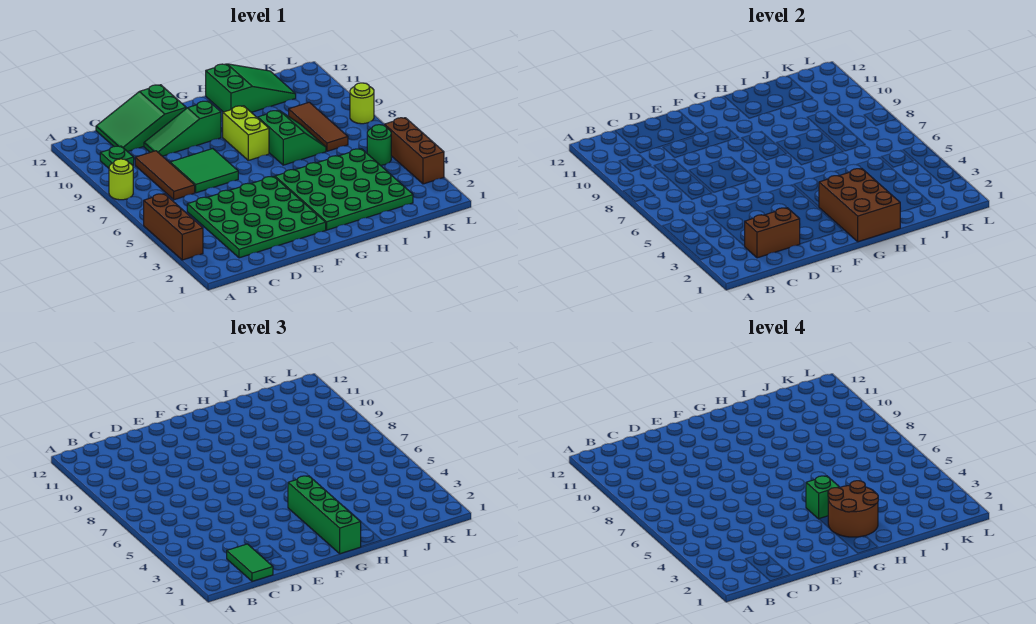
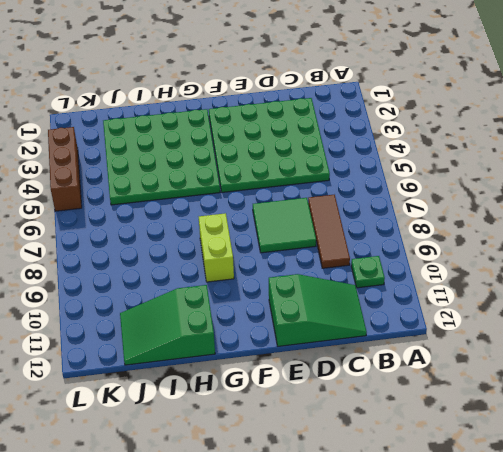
none -> brown 1x3 brick [144,194,203,260]
none -> lime 1x1 round brick [109,159,133,200]
none -> green 1x3 slope [144,101,221,156]

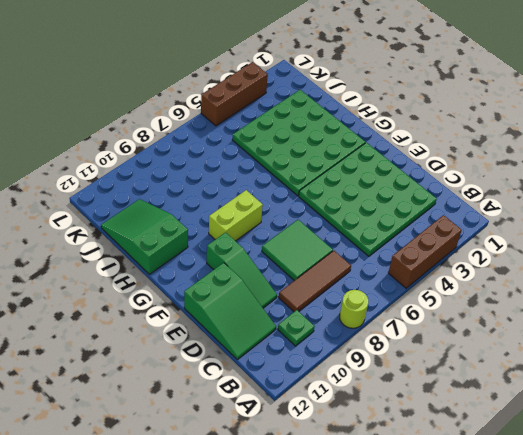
none -> green 2x2 slope [258,110,326,165]
none -> brown 1x3 tile [289,102,348,151]
none -> green 1x1 round brick [367,125,391,165]

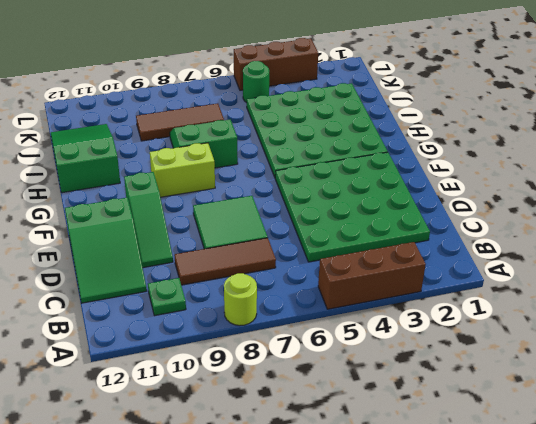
none -> lime 1x1 round brick [350,83,374,124]
none -> brown 1x2 brick [745,208,800,258]
none -> brown 2x3 brick [819,169,900,242]

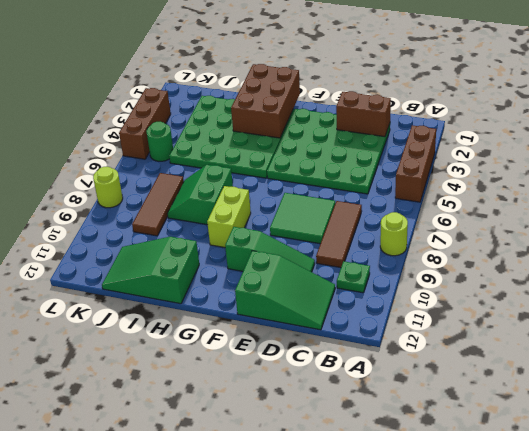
none -> green 1x2 tile [227,544,273,582]
none -> green 1x4 brick [288,476,361,554]
none -> brown 2x2 round brick [828,481,878,537]

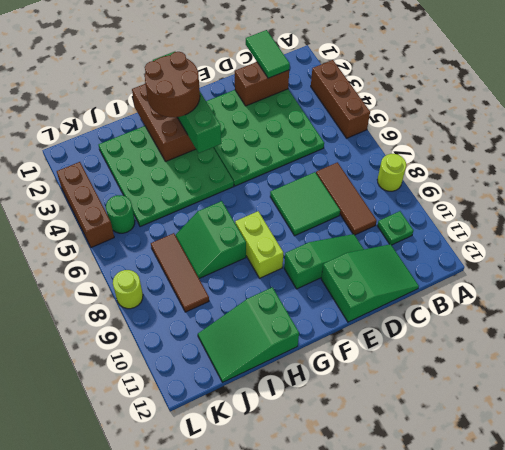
none -> green 1x1 brick [806,476,839,519]

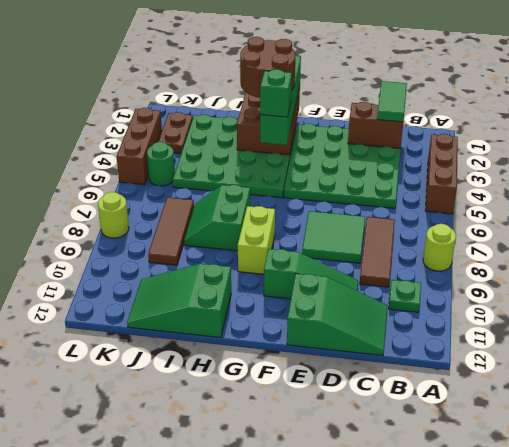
brown 1x2 plate [158,112,193,154] -> none

